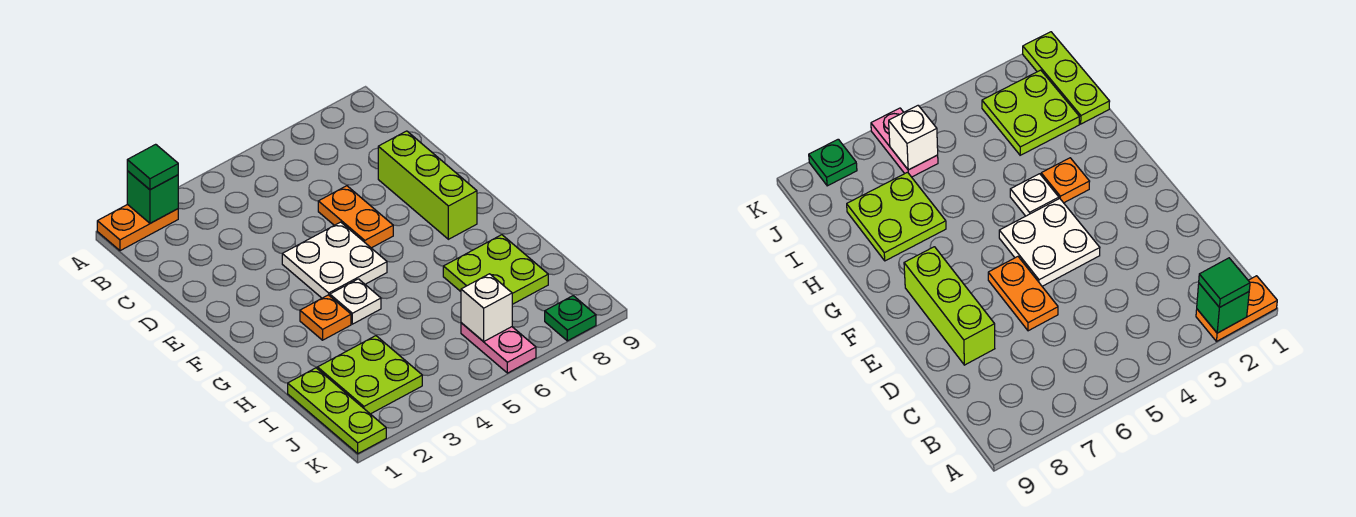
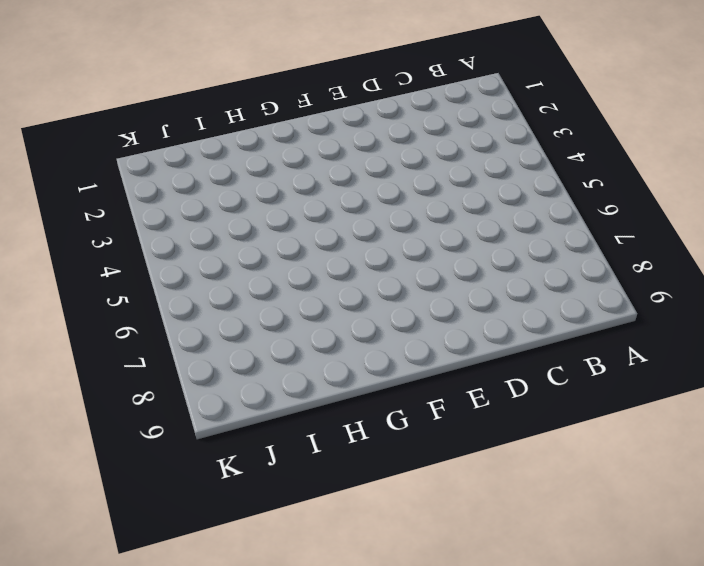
none -> orange 1x2 plate [97,204,178,251]
none -> orange 1x2 plate [318,186,393,248]
none -> lime 1x3 brick [378,131,477,239]

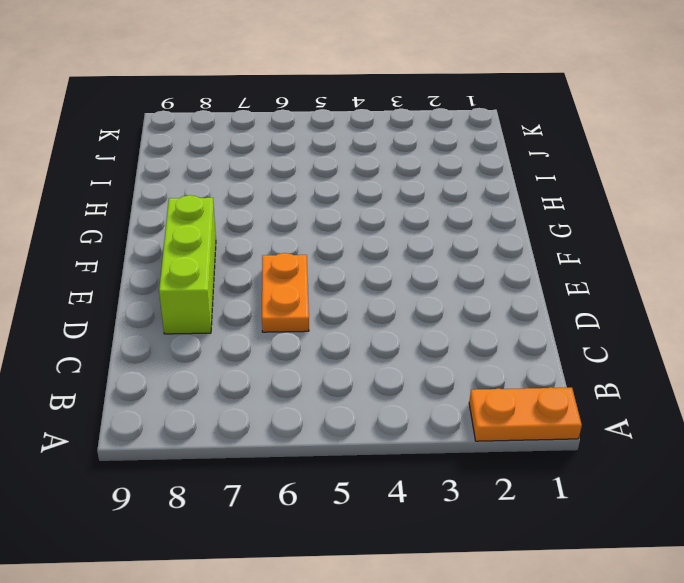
none -> white 2x2 plate [282,222,387,298]
none -> orange 1x1 plate [300,295,351,340]
none -> white 1x1 plate [330,279,381,324]

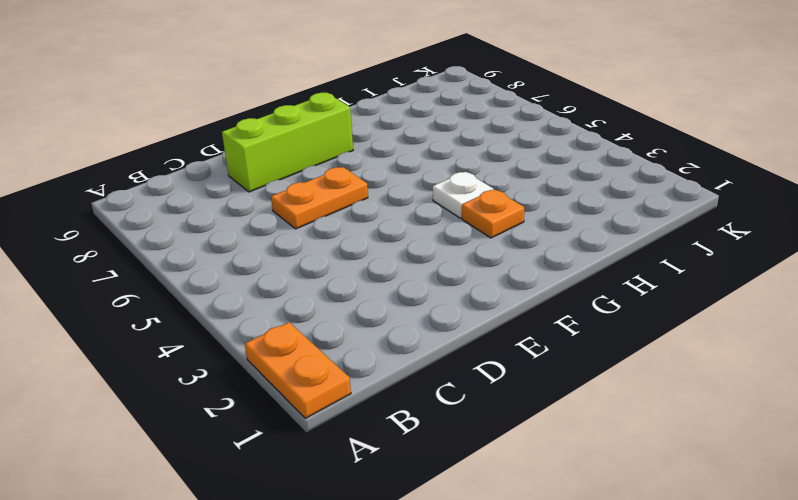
none -> white 2x2 plate [282,222,387,298]
none -> lime 2x2 plate [443,235,548,304]
none -> lime 1x3 plate [288,368,386,454]

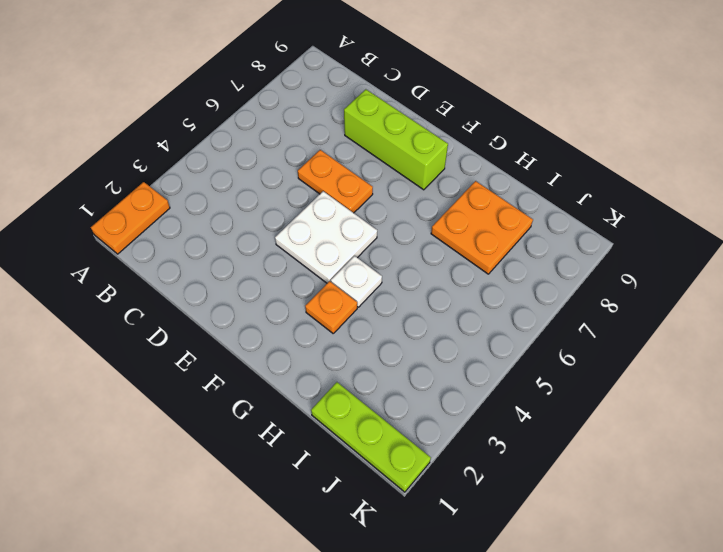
orange 2x2 plate [431,181,533,274] -> lime 2x2 plate [443,235,548,304]
none -> lime 2x2 plate [318,336,422,414]
none -> pink 1x2 plate [461,323,536,373]
none -> green 1x1 plate [545,296,596,341]

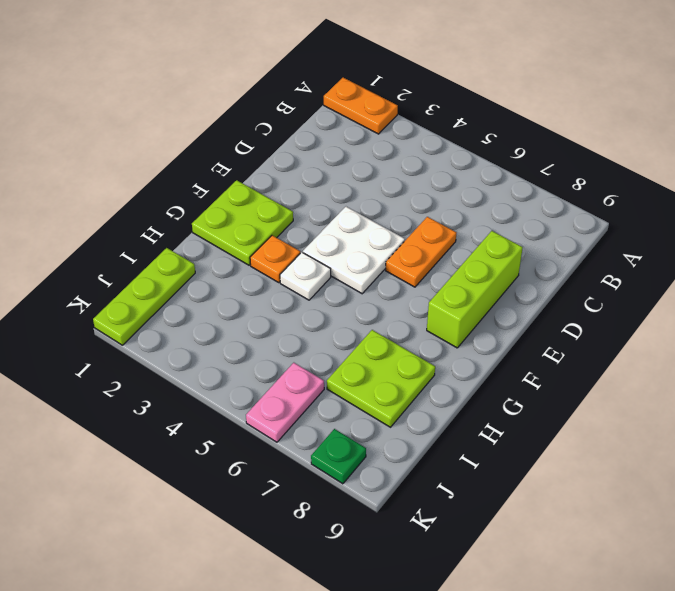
lime 2x2 plate [192,180,293,265] -> lime 2x2 plate moved to [318,336,422,414]
none -> green 1x1 brick [127,171,178,223]
none -> white 1x1 brick [461,274,512,342]
none -> green 1x1 tile [127,144,178,189]

